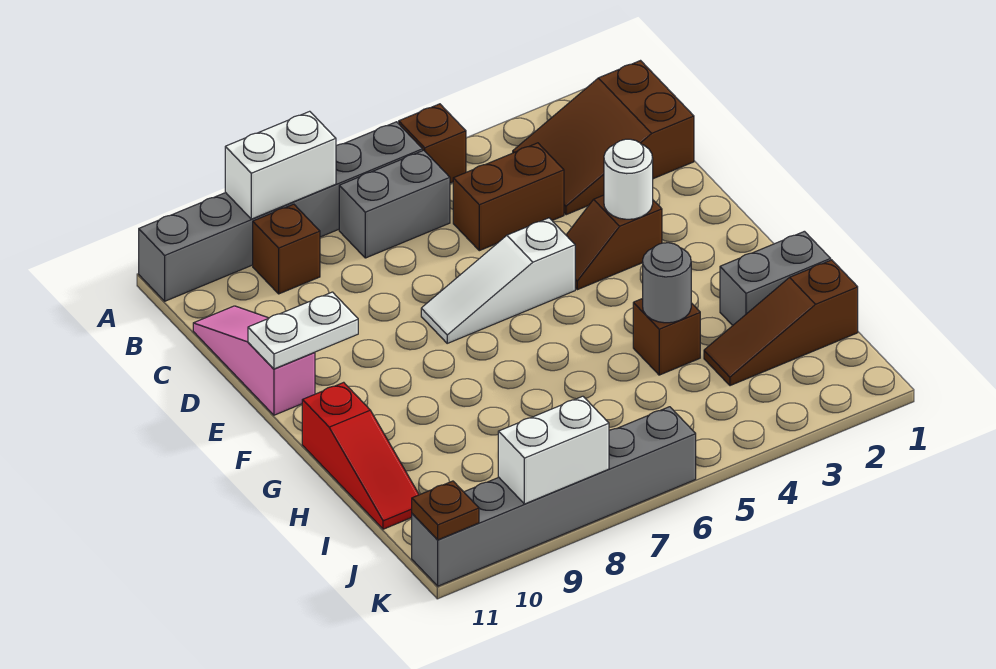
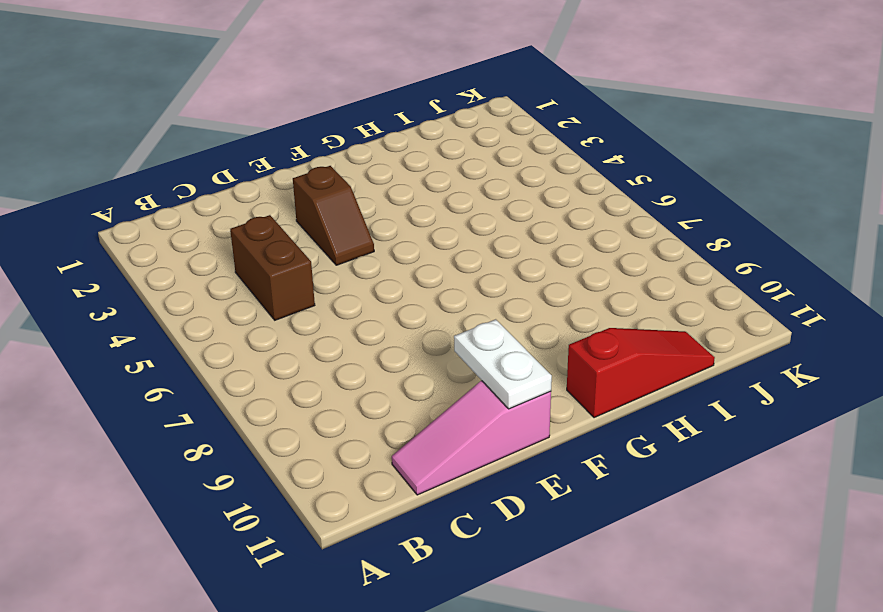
none -> brown 1x1 brick [399,104,466,183]
none -> grey 1x6 brick [139,122,423,301]
none -> brown 2x3 slope [513,61,694,215]

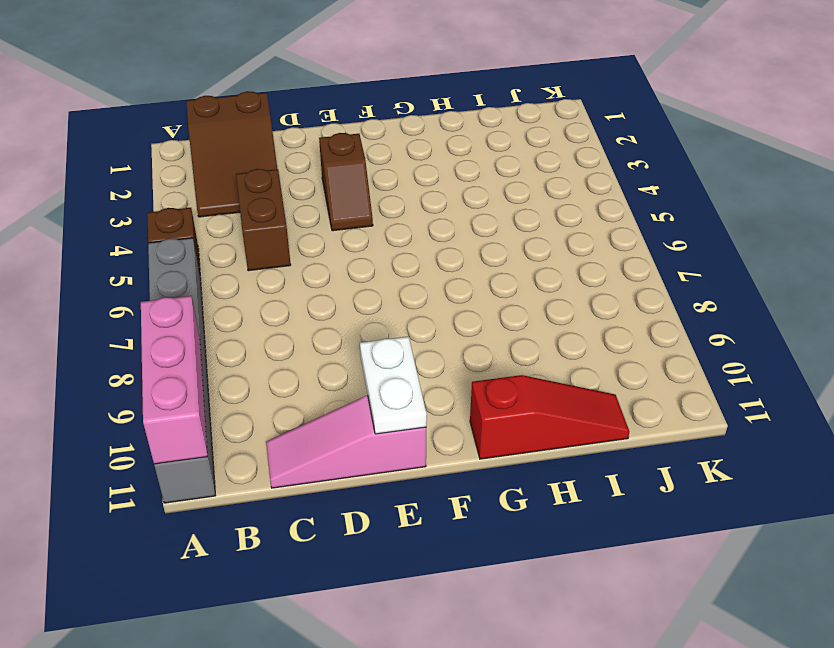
pink 1x3 brick [141,296,207,464] -> white 1x2 brick [225,111,336,219]
none -> grey 1x2 brick [339,150,450,258]
none -> brown 1x1 brick [253,204,320,294]
none -> white 1x3 slope [421,218,575,343]

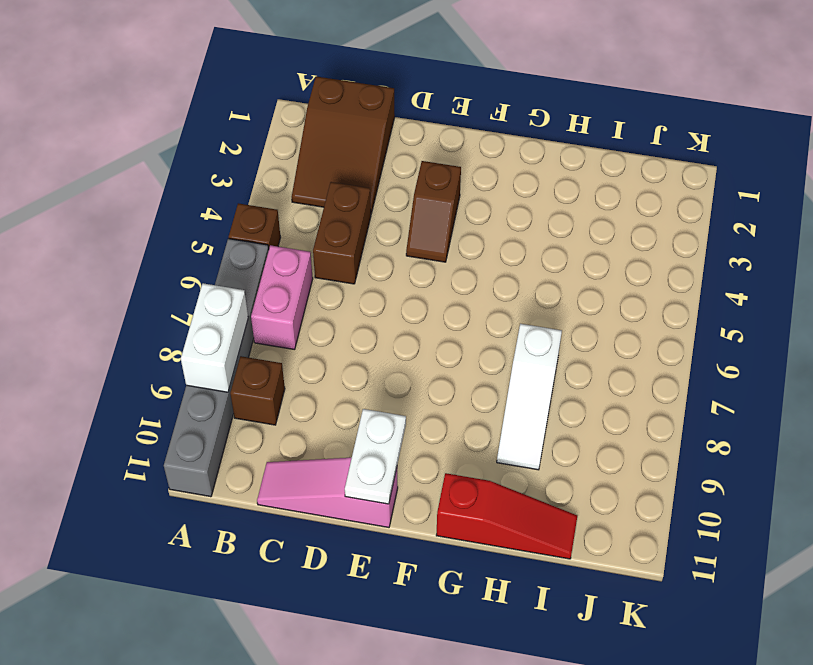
pink 1x2 brick [251,245,313,350] -> grey 1x2 brick [339,150,450,258]
white 1x3 slope [497,324,562,470] -> white 1x3 slope moved to [421,218,575,343]
none -> grey 1x2 brick [720,231,831,325]
none -> brown 1x1 brick [633,298,700,375]
none -> brown 1x3 slope [704,260,858,386]

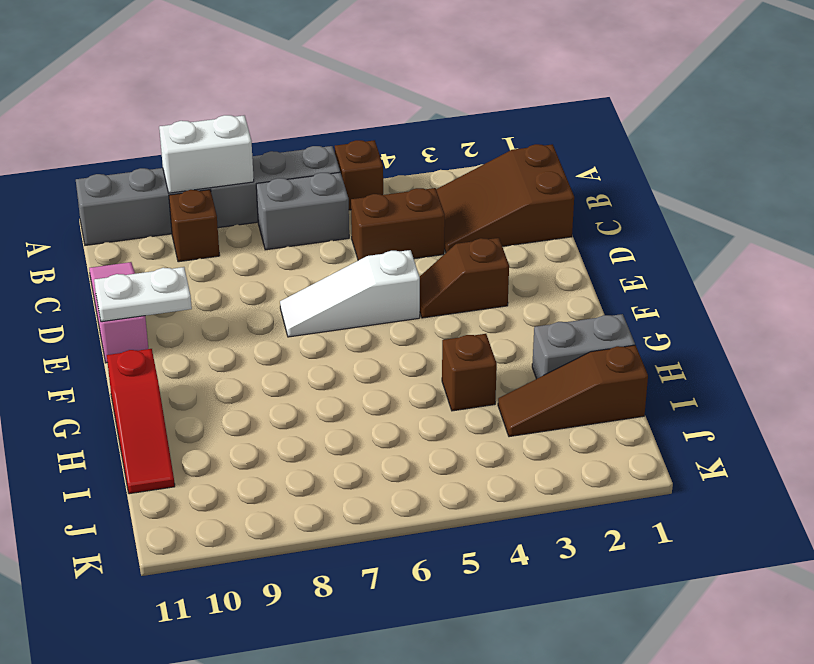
none -> grey 1x6 brick [412,407,696,586]
none -> white 1x1 round brick [604,139,653,219]
none -> grey 1x1 round brick [643,243,691,323]

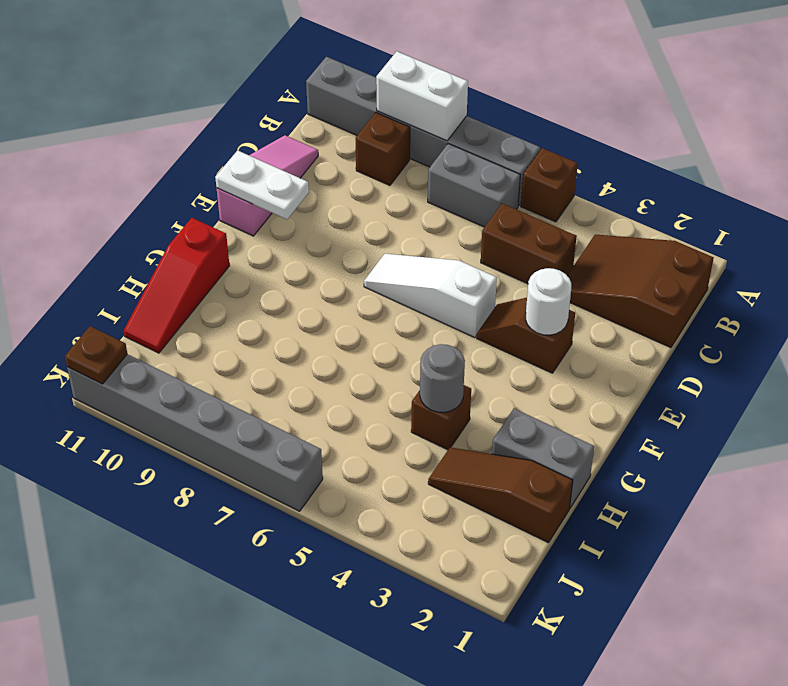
none -> white 1x2 brick [498,396,609,504]

